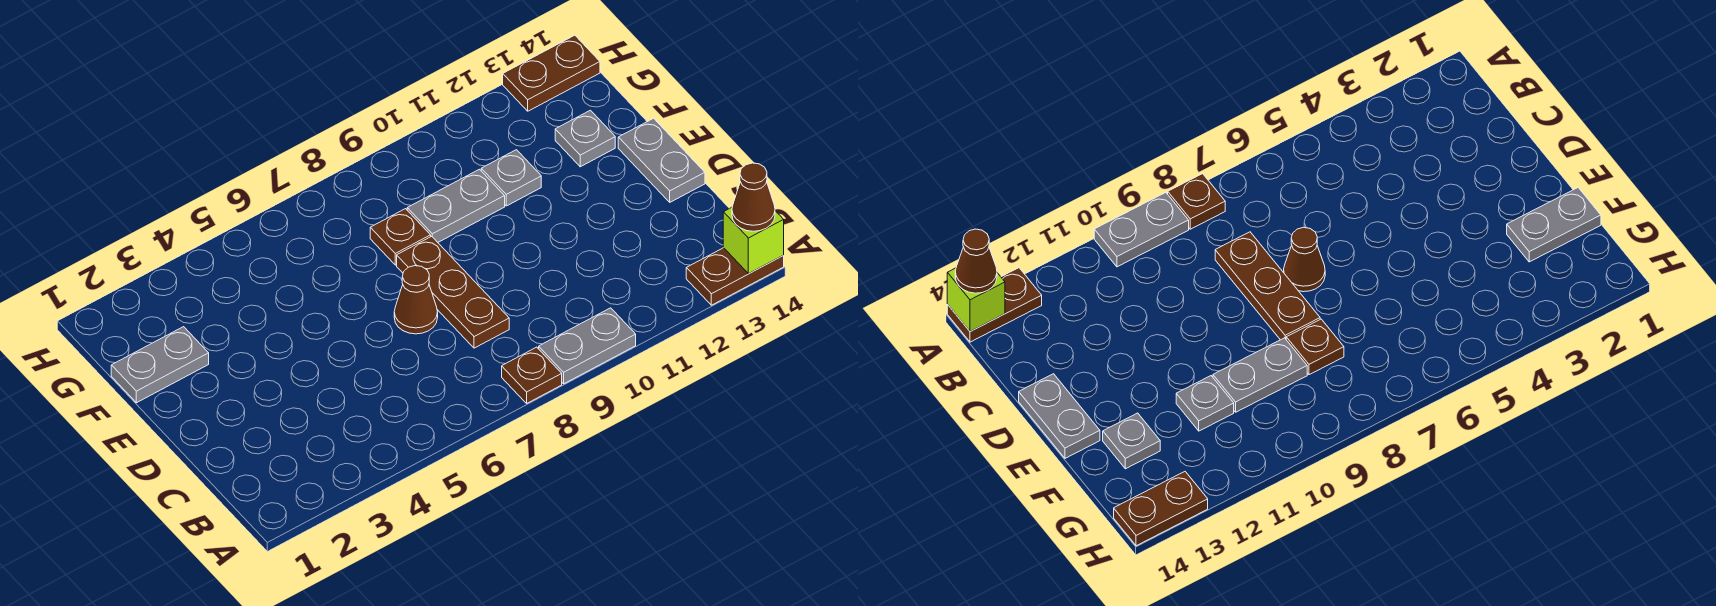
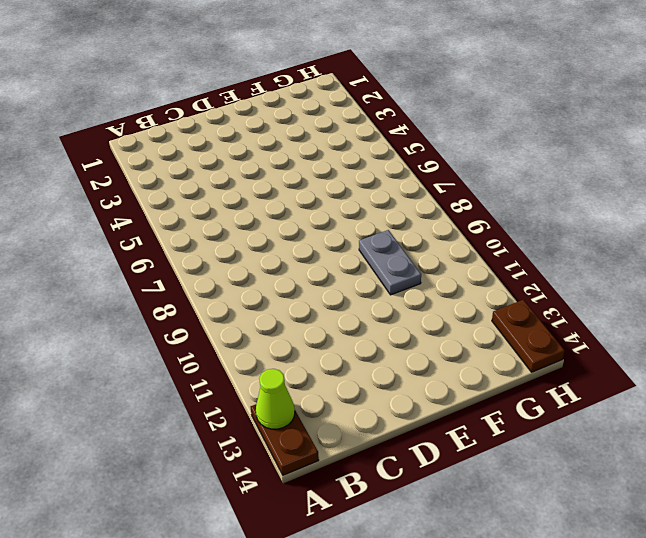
lime 1x1 cone [256,369,295,429] -> none
none -> brown 1x1 plate [502,347,562,403]
none -> grey 1x2 plate [539,308,636,384]
none -> brown 1x3 plate [397,236,509,348]

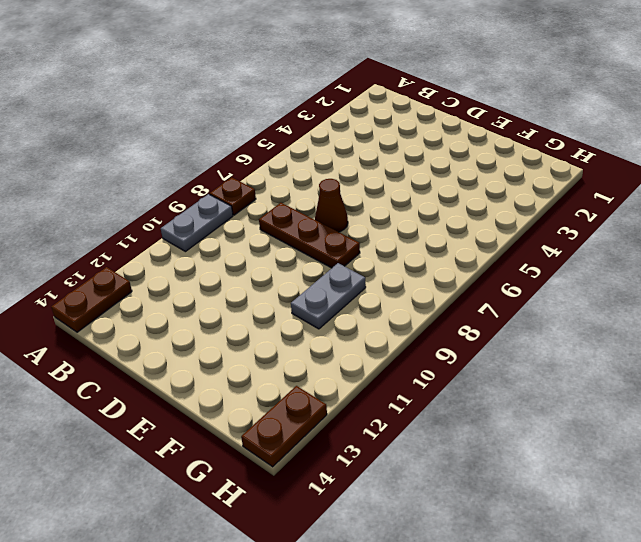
none -> grey 1x2 plate [618,118,705,202]
none -> grey 1x2 plate [111,327,209,403]
none -> brown 1x1 plate [370,209,431,265]

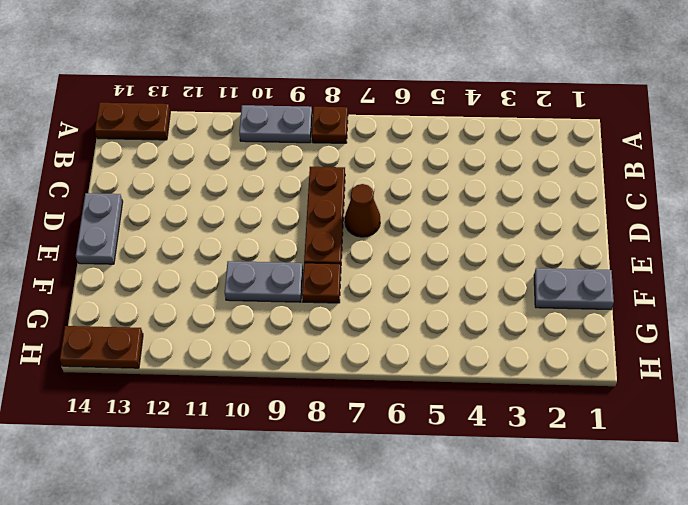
none -> grey 1x1 plate [481,150,541,206]
none -> grey 1x1 plate [555,110,615,167]
none -> lime 1x1 brick [723,207,784,274]

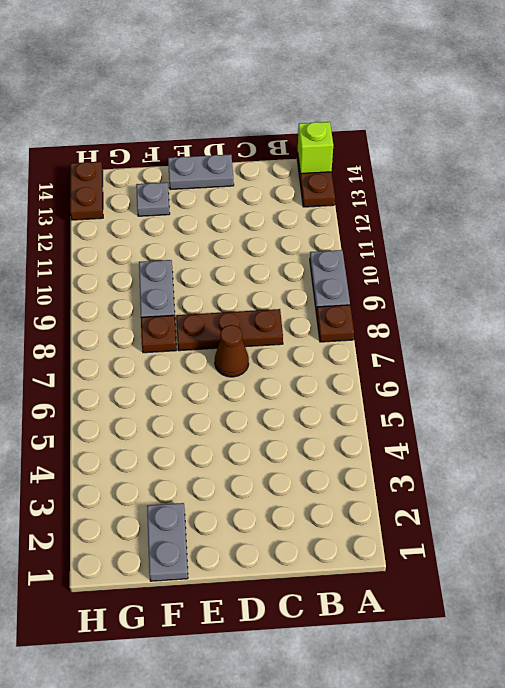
none -> grey 1x1 plate [481,150,541,206]
none -> brown 1x1 cone [732,163,775,231]

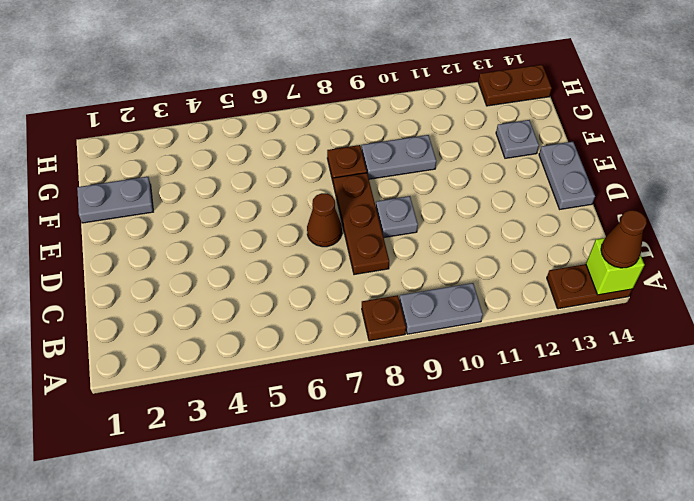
grey 1x1 plate [376,196,418,237] -> grey 1x1 plate moved to [481,150,541,206]

